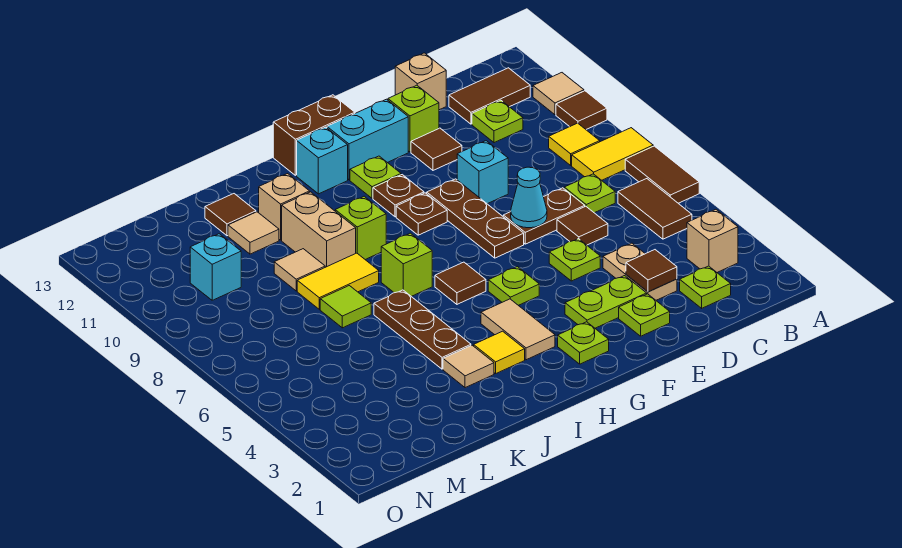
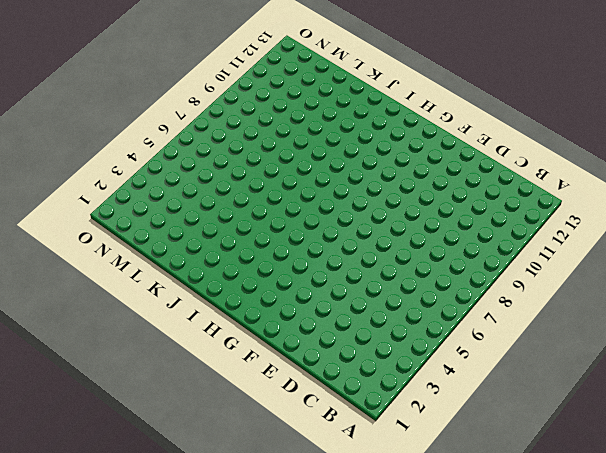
none -> brown 1x2 tile [625,146,699,203]
none -> yellow 1x2 tile [572,128,653,180]
none -> brown 1x1 tile [556,91,607,129]
none -> tan 1x1 tile [533,73,584,115]

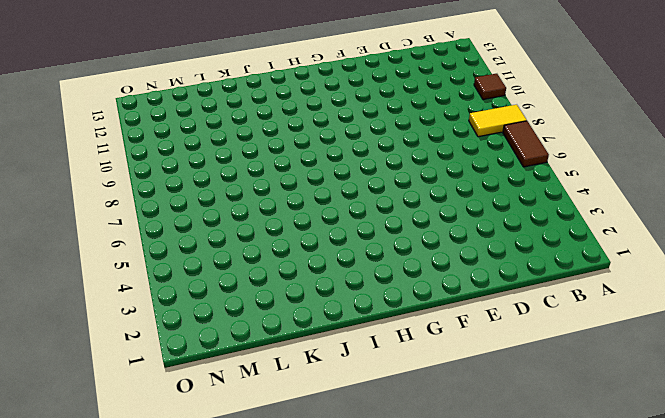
none -> tan 1x1 tile [533,73,584,115]
none -> tan 1x1 brick [687,210,738,272]
none -> brown 1x2 tile [618,179,692,239]
none -> yellow 1x1 tile [549,123,600,165]

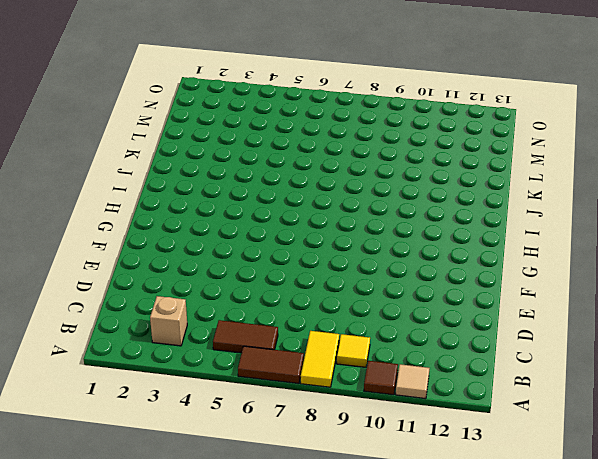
none -> brown 1x2 tile [449,68,530,124]
none -> lime 1x1 plate [680,266,731,308]
none -> lime 1x1 plate [564,174,615,213]
none -> lime 1x1 plate [472,100,523,143]

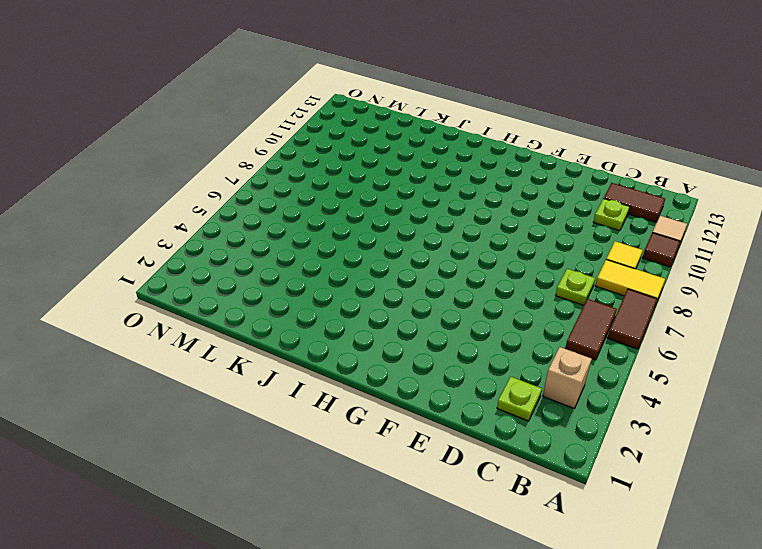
none -> tan 1x2 plate [603,243,677,300]
none -> brown 1x1 tile [557,206,608,245]
none -> brown 1x2 plate [503,188,585,244]
none -> tan 1x1 brick [395,53,446,110]

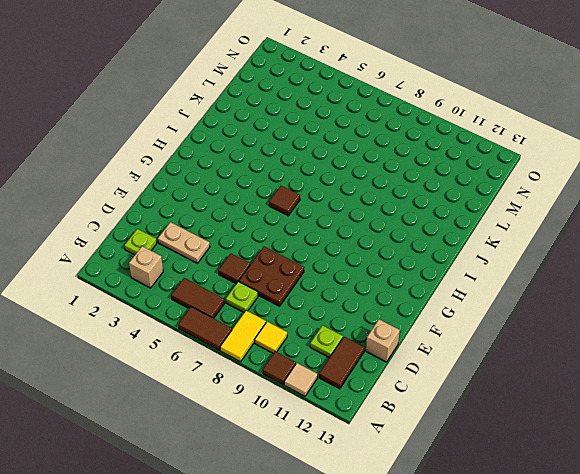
brown 2x2 plate [239,247,304,306] -> brown 1x2 plate [503,188,585,244]
none -> lime 1x1 plate [619,294,670,336]
none -> lime 1x2 plate [565,276,647,328]
none -> lime 1x1 plate [549,239,600,281]
none -> cyan 1x1 brick [457,141,508,204]

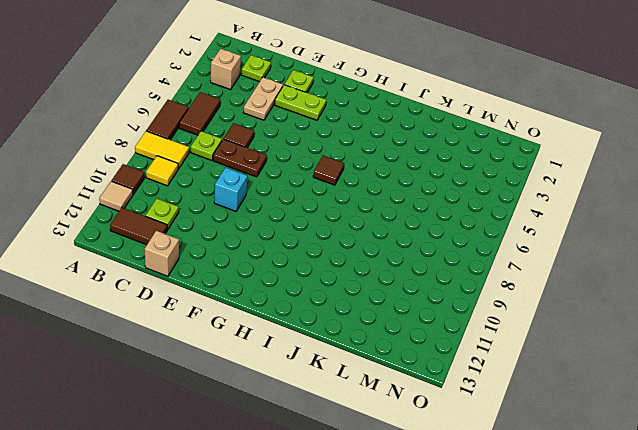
none -> lime 1x1 plate [549,239,600,281]
none -> brown 1x1 tile [411,128,462,170]
none -> lime 1x1 brick [388,85,439,152]
none -> brown 1x3 plate [427,179,524,258]

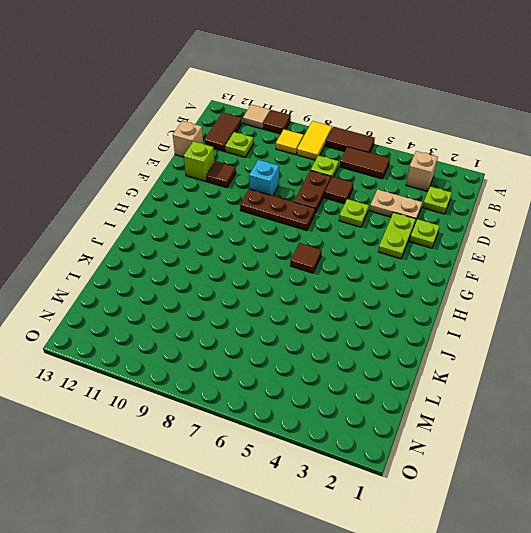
none -> cyan 1x2 brick [327,99,408,180]
none -> lime 1x1 plate [558,322,609,364]
none -> lime 1x1 plate [488,267,539,305]
none -> brown 1x1 plate [396,193,447,235]

